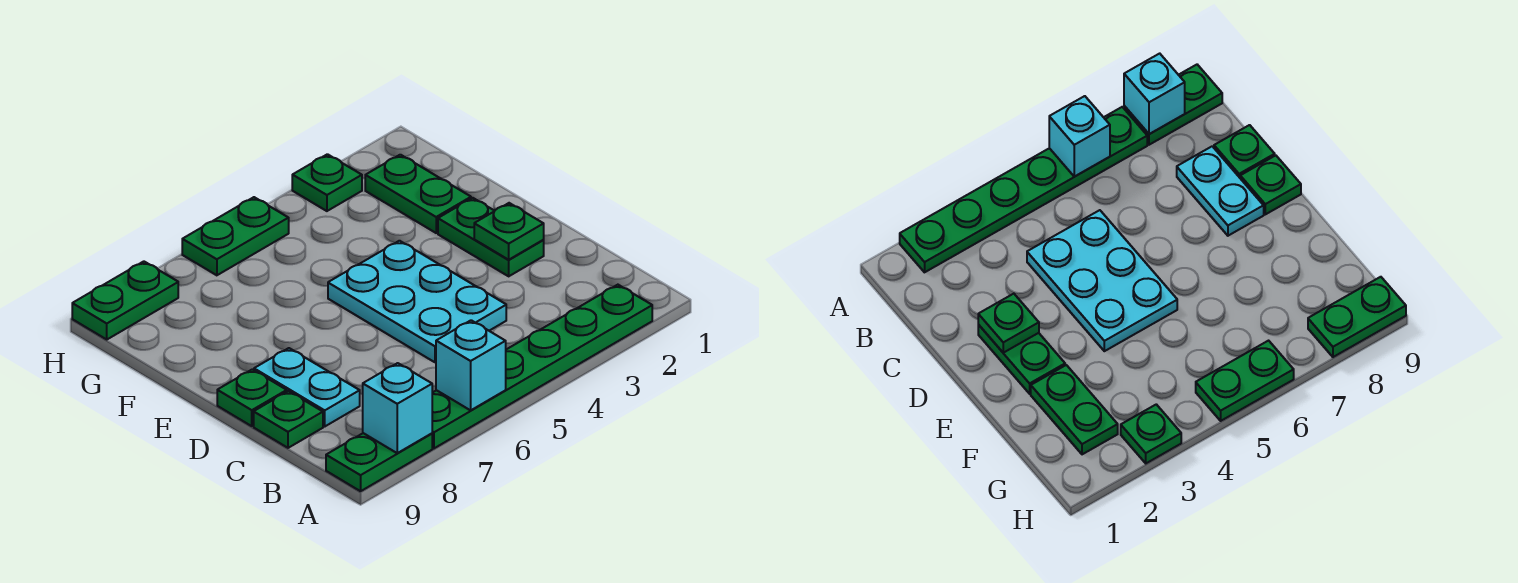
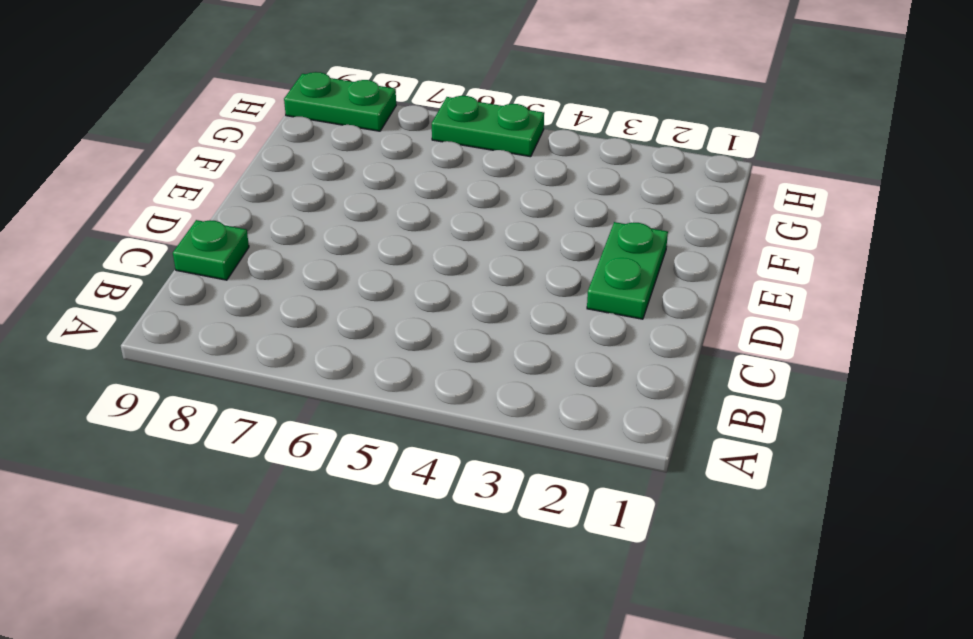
none -> green 1x6 plate [432,285,652,448]
none -> green 1x2 plate [326,433,432,491]
none -> cyan 2x3 plate [328,241,506,362]

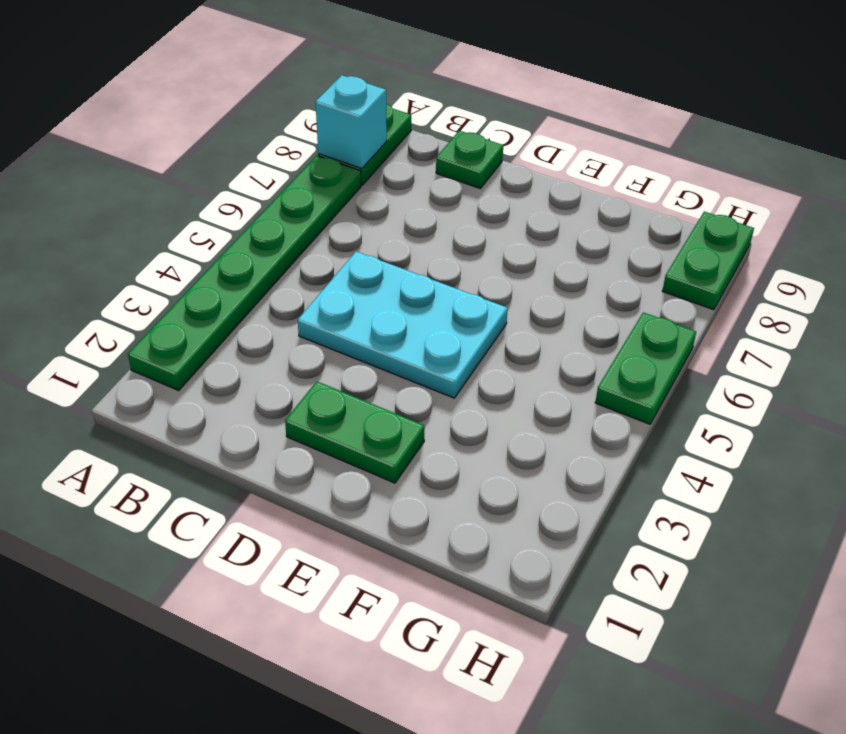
none -> cyan 1x2 plate [254,348,360,426]
none -> green 1x1 plate [217,369,287,426]
none -> green 1x2 plate [365,155,471,233]

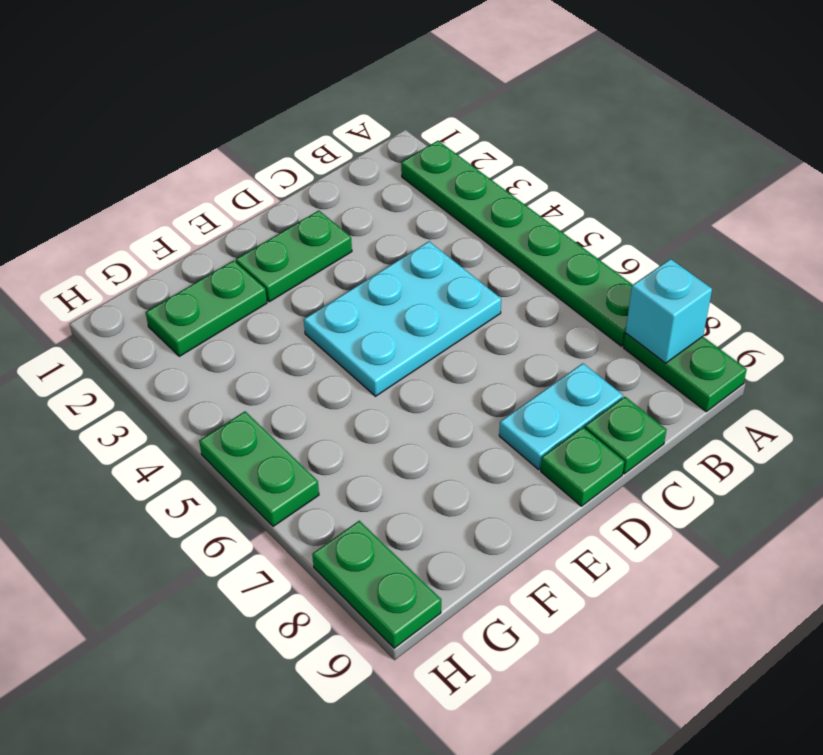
none -> green 1x1 plate [292,154,362,211]
none -> cyan 1x1 brick [436,320,506,410]
none -> green 1x1 plate [474,203,544,260]

